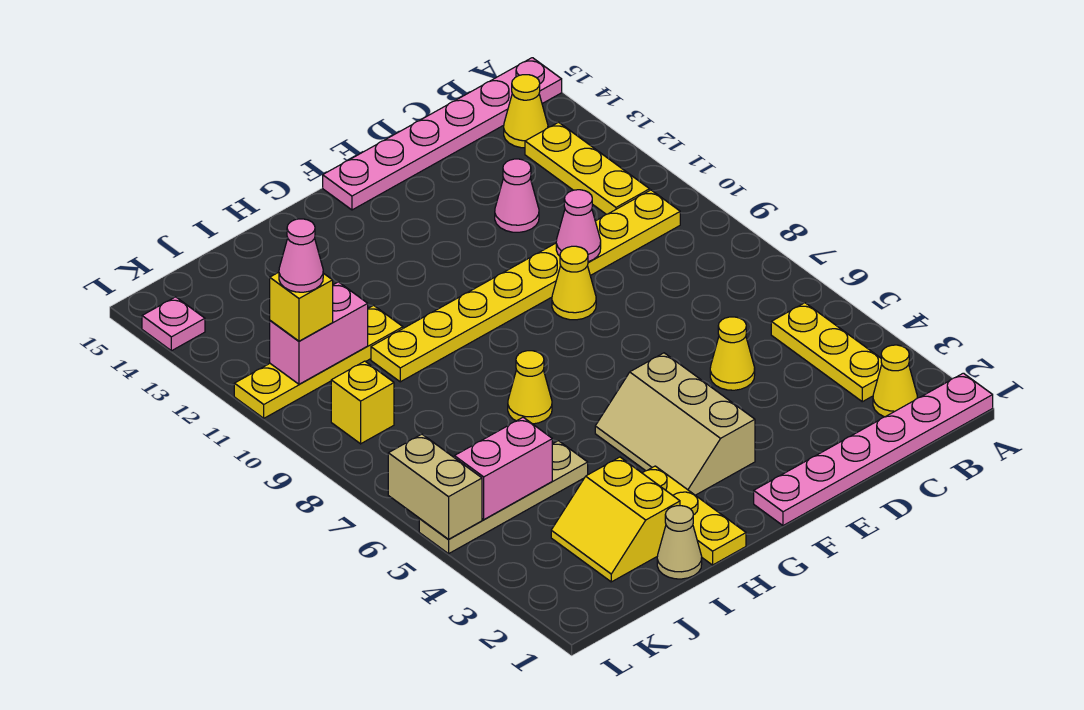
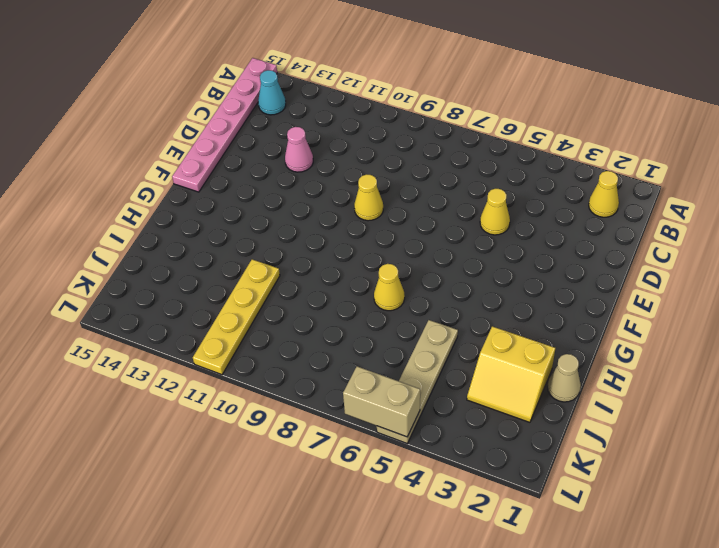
cyan 1x1 cone [258,70,286,115] -> yellow 1x1 cone [504,75,548,148]
none -> pink 1x6 plate [754,373,993,526]
none -> yellow 1x3 plate [771,303,882,402]
none -> yellow 1x8 plate [371,190,680,382]

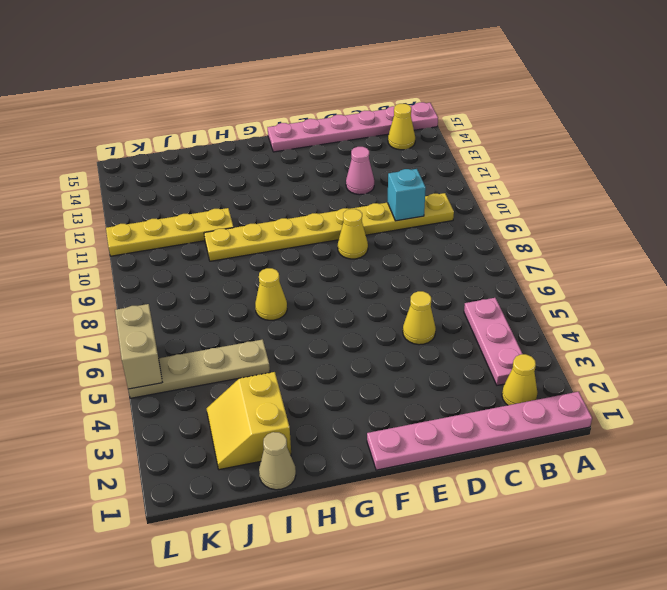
pink 1x3 plate [464,298,522,385] -> yellow 1x3 plate [771,303,882,402]
cyan 1x1 brick [387,169,426,221] -> none
none -> yellow 1x3 plate [525,122,650,214]
none -> tan 2x3 slope [595,353,755,495]
none -> yellow 1x3 plate [643,466,746,565]

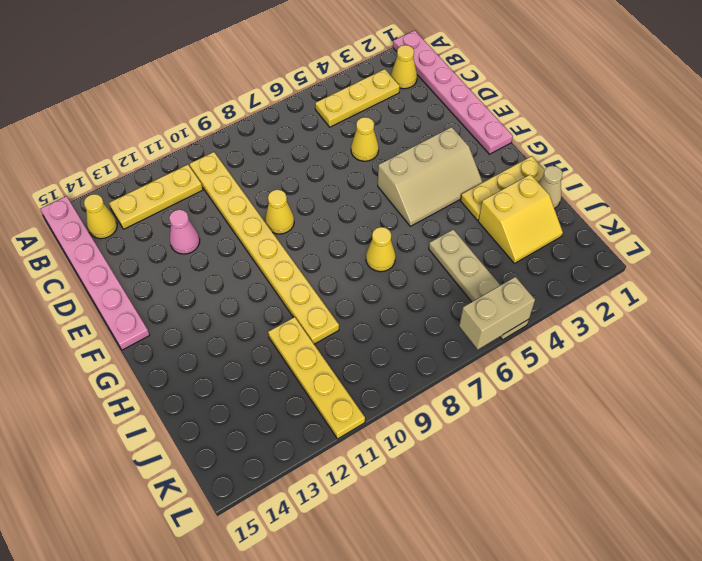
none -> yellow 1x1 brick [331,361,394,444]
none -> pink 1x1 plate [142,297,205,351]
none -> pink 1x1 cone [556,190,601,262]

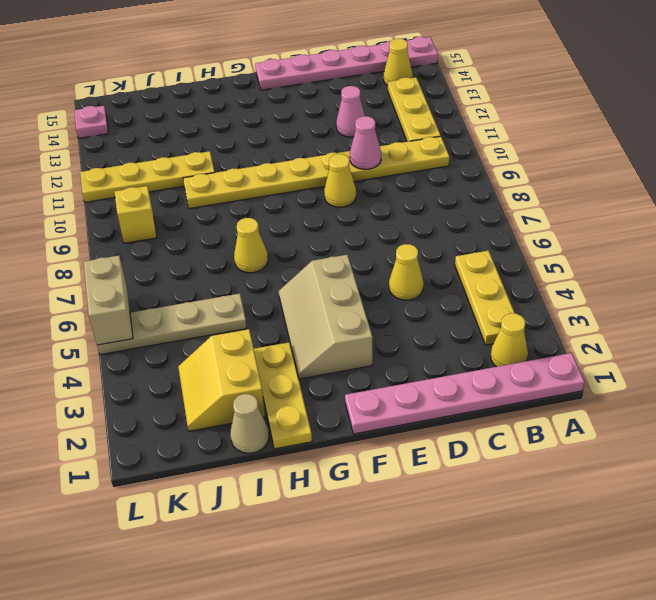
none -> pink 1x2 brick [454,417,552,520]
none -> pink 1x2 brick [270,282,368,384]
none -> yellow 1x1 brick [270,272,333,341]

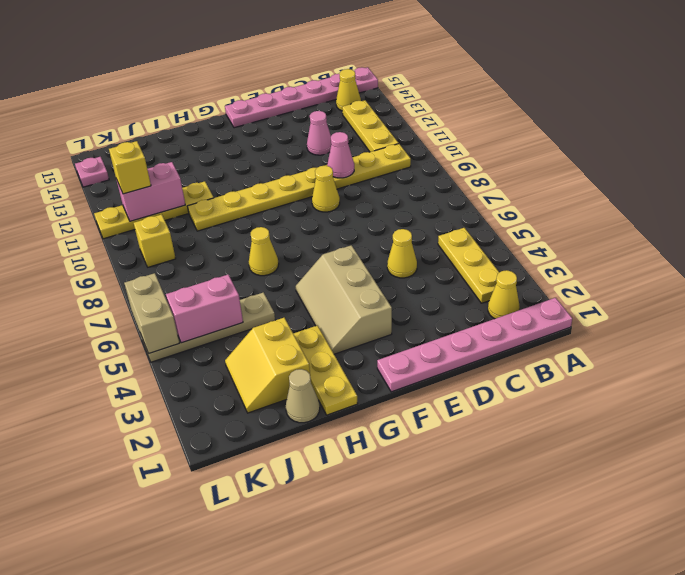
none -> pink 1x1 cone [279,219,323,292]

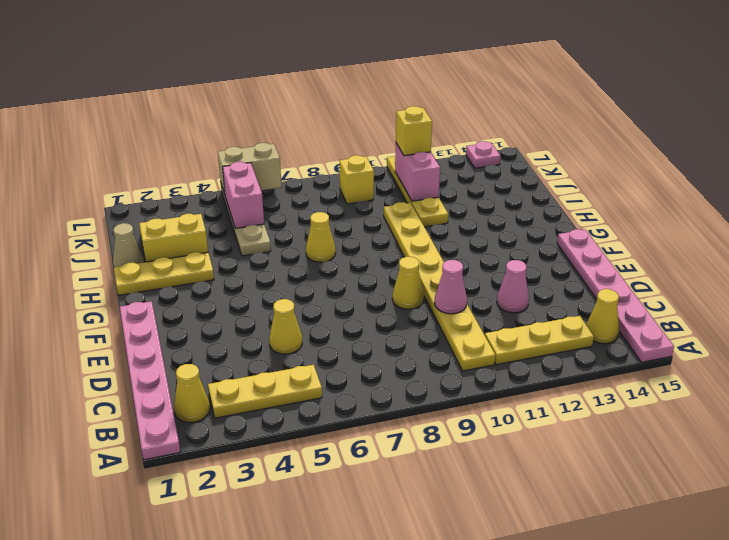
none -> tan 2x3 slope [595,353,755,495]
none -> pink 1x1 cone [279,219,323,292]

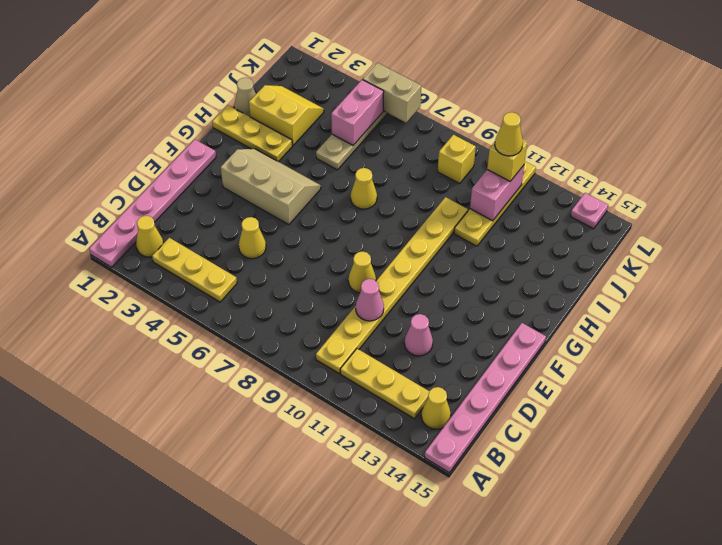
yellow 1x1 cone [495,112,523,156] -> pink 1x1 cone [279,219,323,292]

